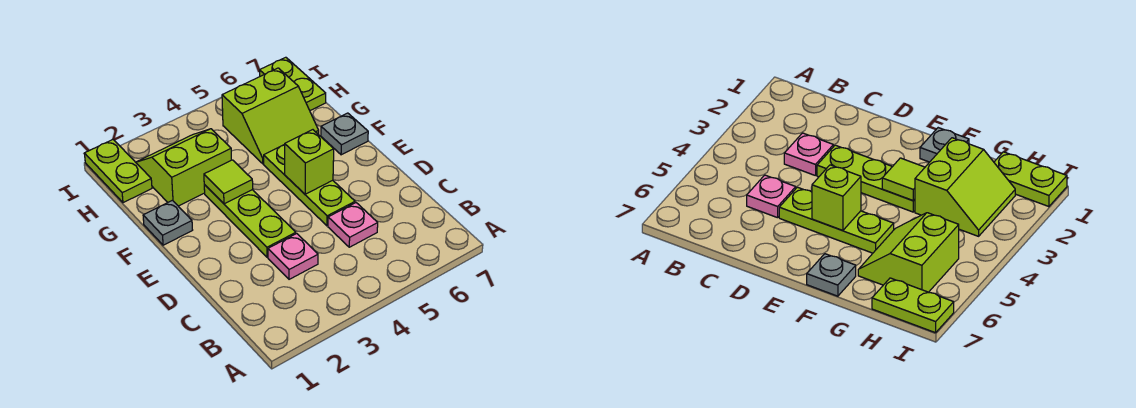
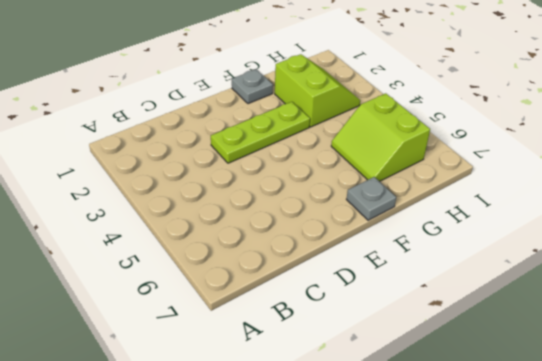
none -> pink 1x1 plate [268,234,318,279]
none -> pink 1x1 plate [328,203,378,247]
none -> lime 1x3 plate [264,144,355,226]

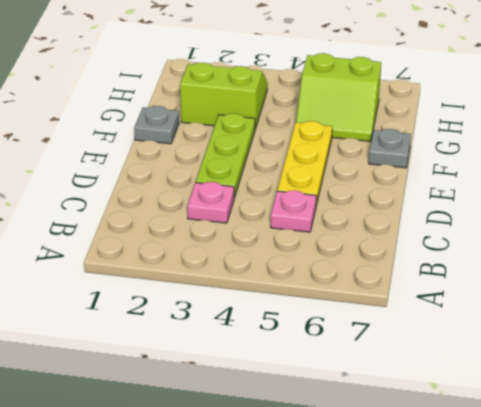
yellow 1x3 plate [277,121,332,205] -> lime 1x3 plate [264,144,355,226]
none -> lime 1x2 plate [84,140,152,203]
none -> lime 1x2 plate [260,57,326,110]
none -> lime 1x1 brick [285,130,334,194]

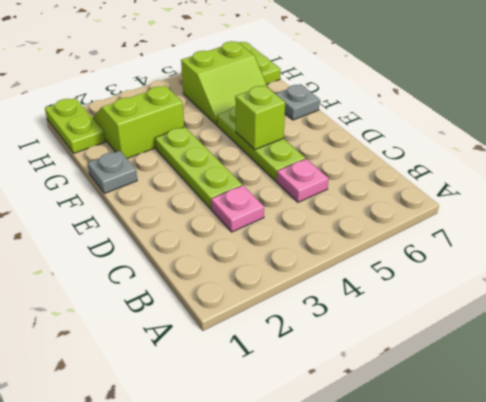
none -> lime 1x1 tile [204,160,253,204]

